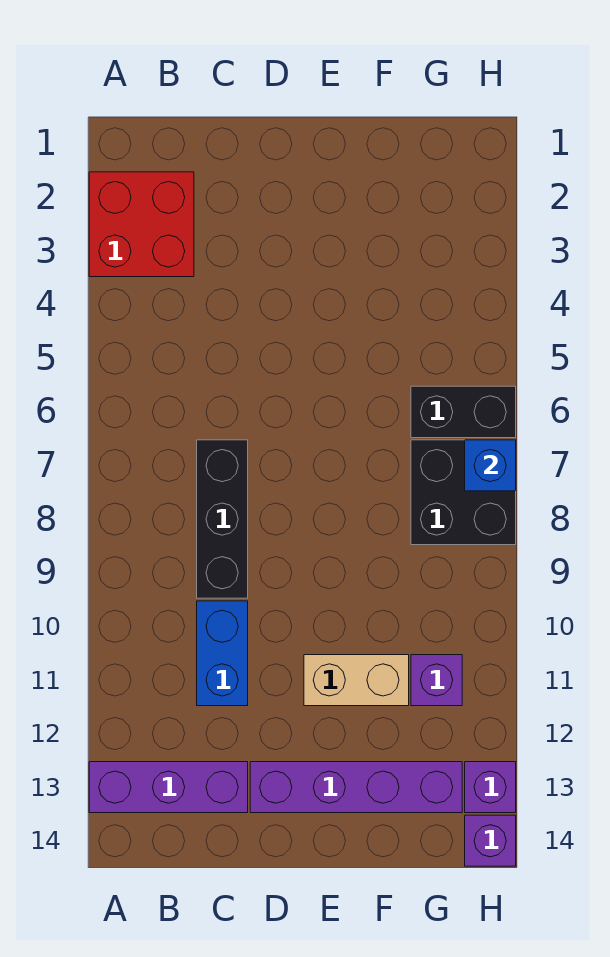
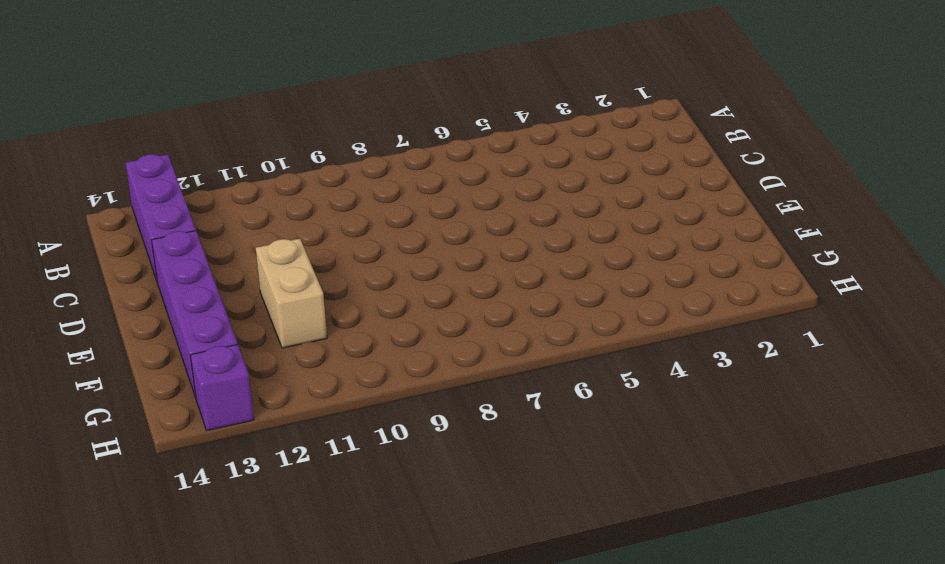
none -> red 2x2 brick [89,172,194,277]
none -> black 1x3 brick [197,440,248,598]
none -> blue 1x2 brick [197,601,248,706]

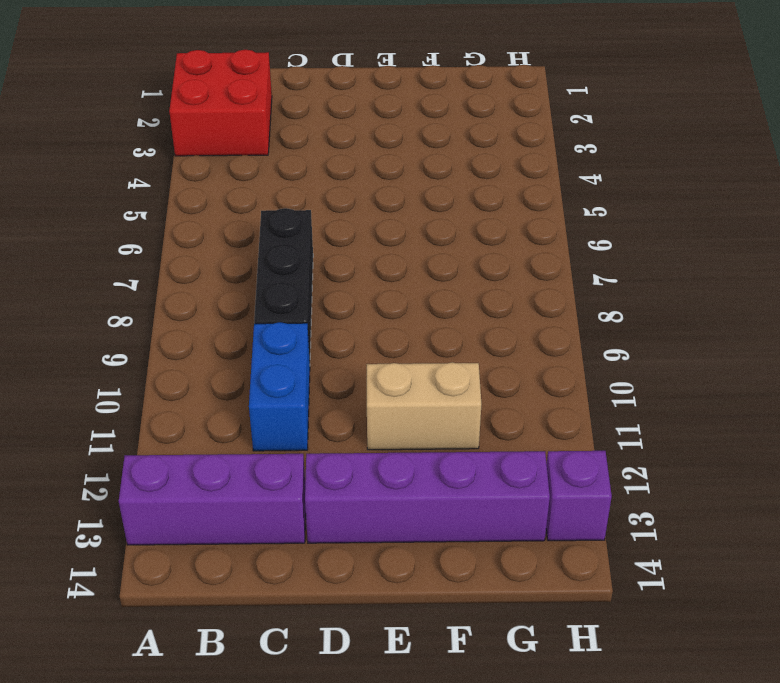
none -> black 1x2 brick [411,386,516,438]
none -> black 2x2 brick [411,440,516,545]
none -> purple 1x1 brick [411,655,462,706]

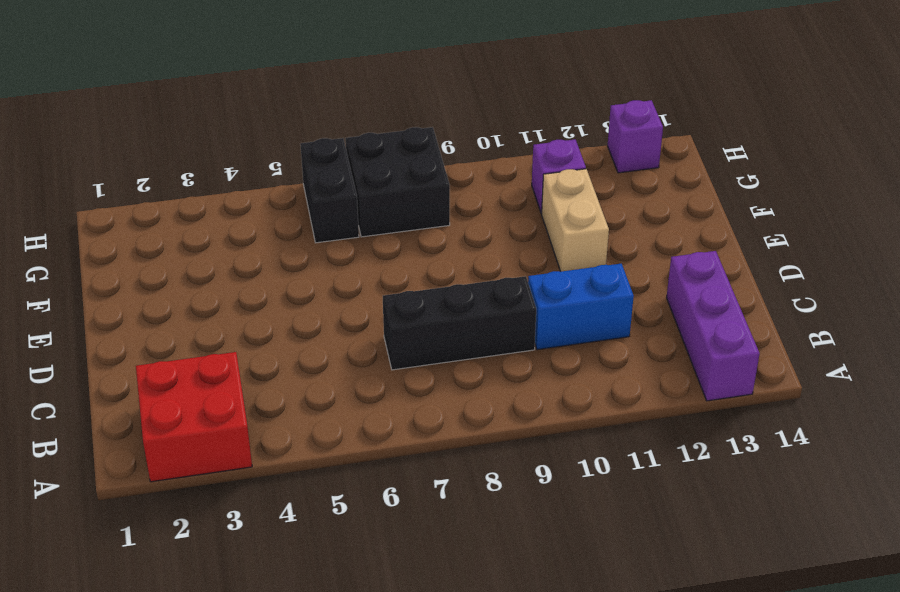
none -> purple 1x4 brick [250,762,462,813]
none -> purple 1x1 brick [465,815,516,866]
none -> blue 1x1 brick [465,440,516,491]

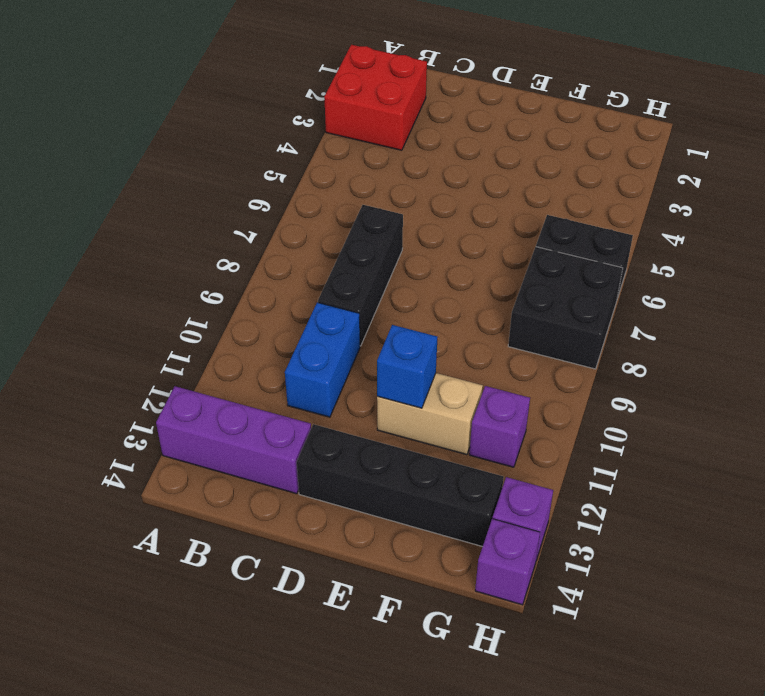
black 1x4 brick [297,424,504,547] -> purple 1x4 brick [250,762,462,813]
blue 1x1 brick [377,325,438,408] -> blue 1x1 brick moved to [465,440,516,491]

